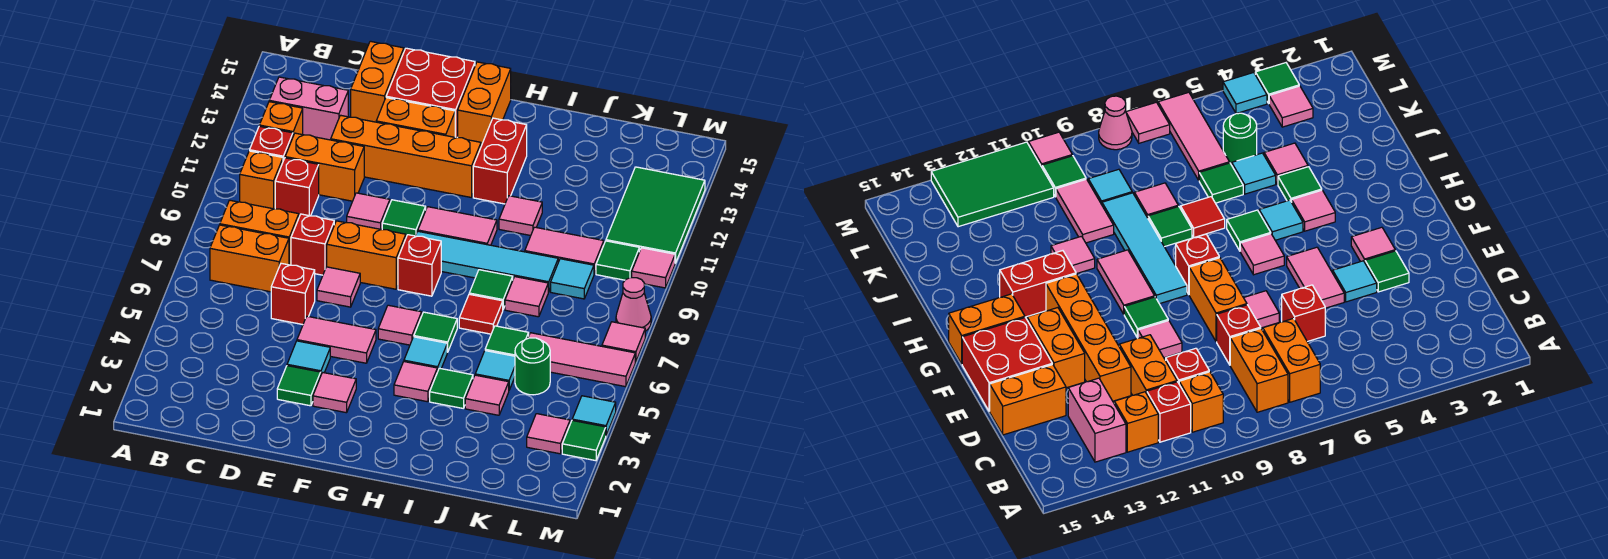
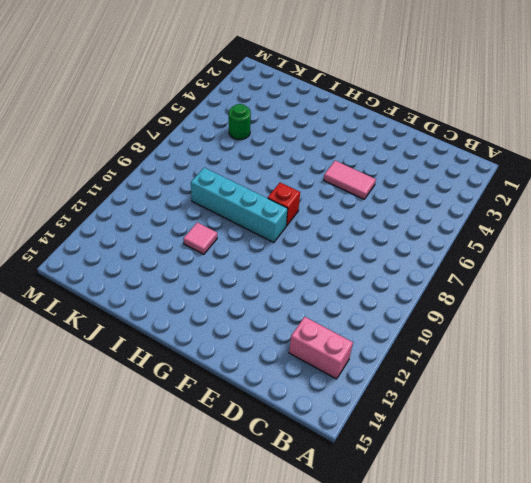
cyan 1x4 brick [191,168,288,243] -> cyan 1x4 tile [416,231,558,292]
none -> orange 1x2 brick [210,225,289,292]
none -> orange 1x2 brick [220,200,299,265]
none -> orange 1x1 brick [240,151,283,209]
none -> red 1x1 brick [250,126,293,160]

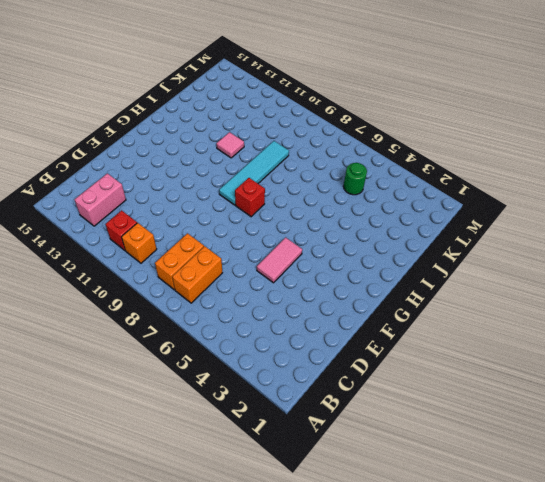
none -> orange 1x1 brick [259,102,303,136]
none -> red 1x1 brick [275,158,319,217]
none -> orange 1x2 brick [285,133,364,201]
none -> red 1x1 brick [271,263,315,325]

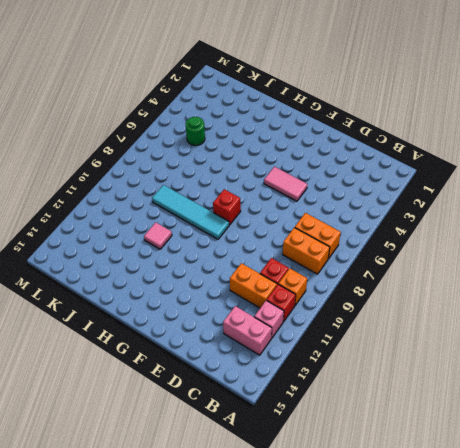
pink 1x1 brick [254,300,284,338] -> orange 1x1 brick [259,102,303,136]
none -> red 1x1 brick [271,263,315,325]
none -> red 1x1 brick [291,214,334,275]
none -> orange 1x4 brick [331,115,481,197]
none -> orange 1x2 brick [351,41,404,122]

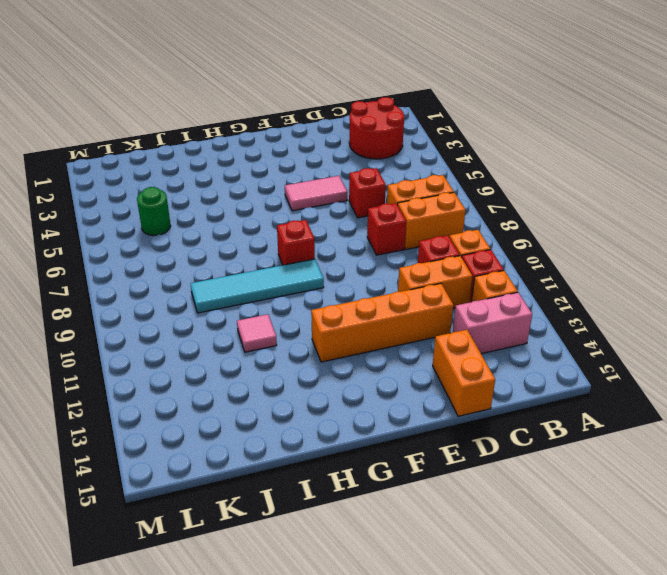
red 2x2 round brick [349,97,404,159] -> none
none -> green 1x1 tile [277,366,321,406]
none -> cyan 1x1 tile [287,341,330,374]
none -> pink 1x1 tile [317,267,360,307]
none -> orange 1x2 brick [327,221,406,289]

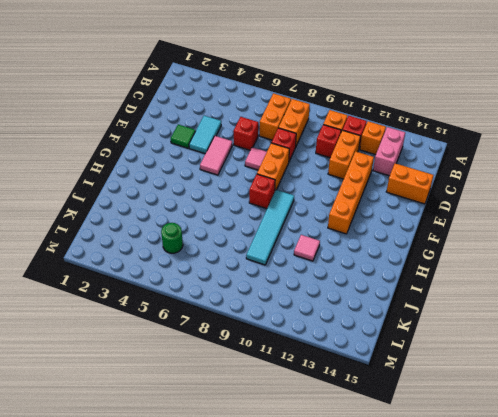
cyan 1x2 tile [189,116,221,154] -> cyan 1x1 tile [287,341,330,374]
none -> pink 1x1 tile [347,193,390,230]
none -> orange 1x2 brick [376,98,455,137]
none -> red 2x2 brick [386,48,475,138]
none -> pink 1x1 tile [313,372,356,413]

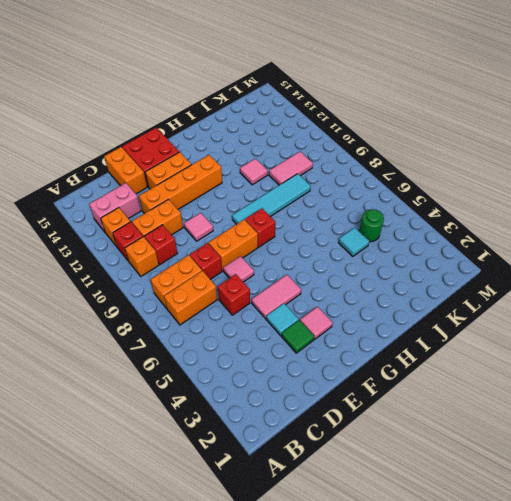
none -> green 1x1 tile [382,200,426,237]
none -> pink 1x1 tile [378,305,422,345]
none -> pink 1x2 tile [418,207,497,245]
none -> orange 1x2 brick [458,62,511,146]

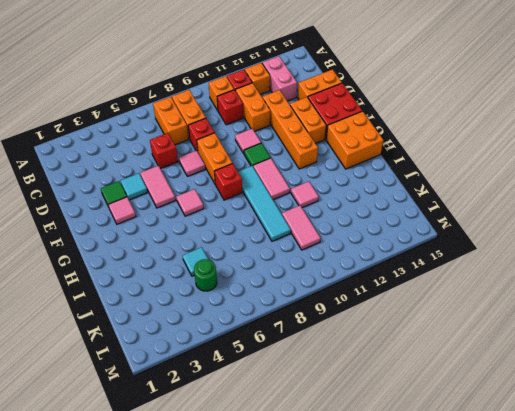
orange 2x2 brick [326,111,383,169] -> orange 1x2 brick [458,62,511,146]
none -> pink 1x1 tile [394,362,437,402]
none -> cyan 1x1 tile [404,337,447,372]
none -> green 1x1 tile [414,312,457,352]
none -> red 1x2 brick [473,118,527,204]

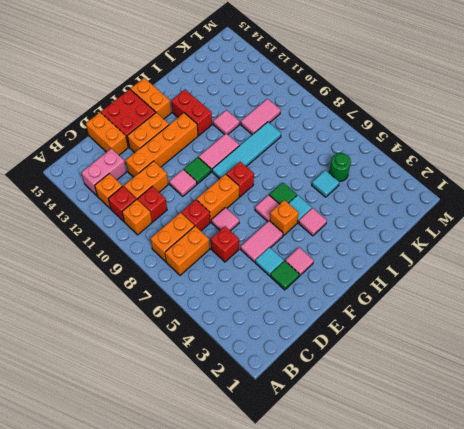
orange 1x1 brick [270,200,299,235] -> none
none -> green 1x1 tile [430,368,473,408]
none -> red 1x1 tile [459,294,503,334]
none -> green 1x1 tile [469,270,513,309]
none -> pink 1x1 tile [465,375,509,415]

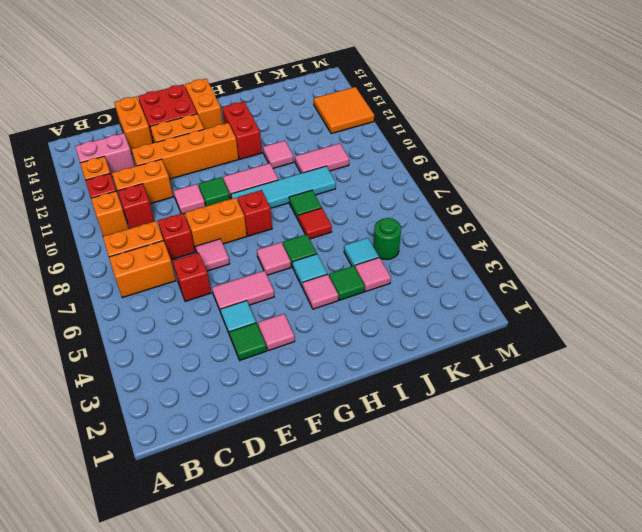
orange 2x2 tile [314,87,374,134] -> green 2x3 tile [606,167,705,263]
none -> green 1x1 tile [485,326,529,356]
none -> pink 1x1 tile [505,277,548,317]
none -> pink 1x3 tile [528,333,635,387]
none -> cyan 1x1 tile [551,259,594,299]

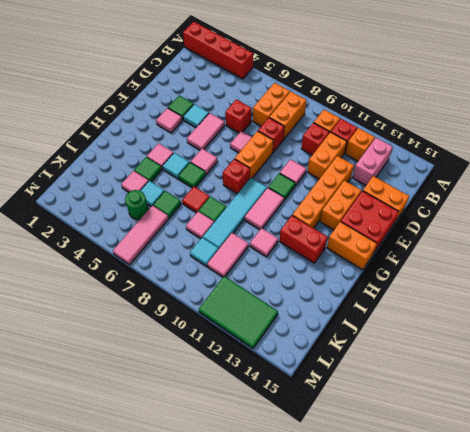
red 1x4 brick [183,22,253,79] -> none
none -> pink 1x1 tile [527,414,570,454]
none -> green 1x1 tile [596,241,639,280]
none -> green 1x1 tile [562,420,606,461]
none -> cyan 1x1 tile [572,396,616,435]

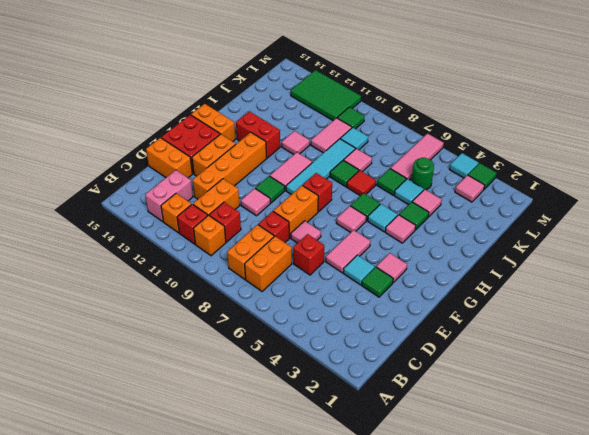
none -> pink 1x1 tile [602,322,645,362]
none -> pink 1x1 cone [616,278,651,331]
none -> pink 1x1 tile [632,248,675,288]

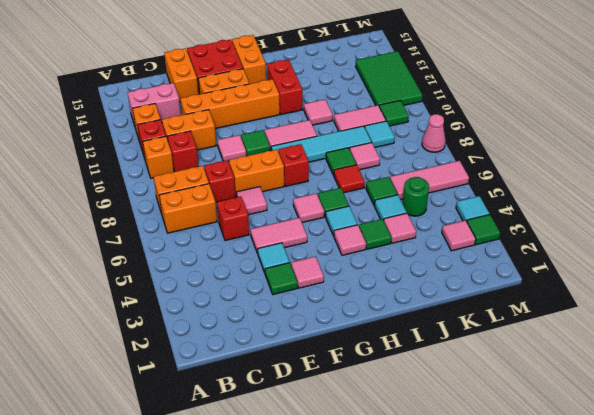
none -> pink 1x1 tile [602,322,645,362]
none -> pink 1x1 tile [632,248,675,288]

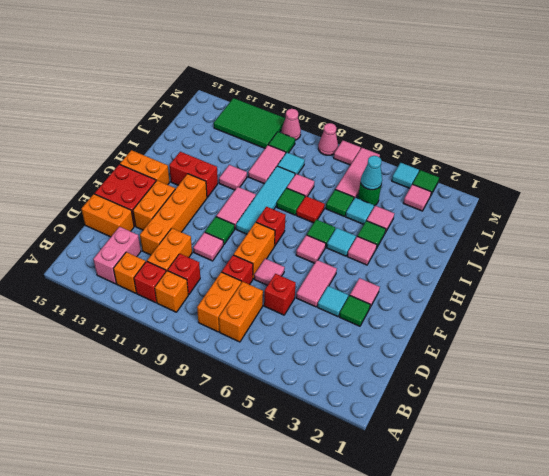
cyan 1x1 cone [361,156,382,190] -> none
pink 1x1 cone [281,109,301,140] -> pink 1x1 tile [632,248,675,288]

